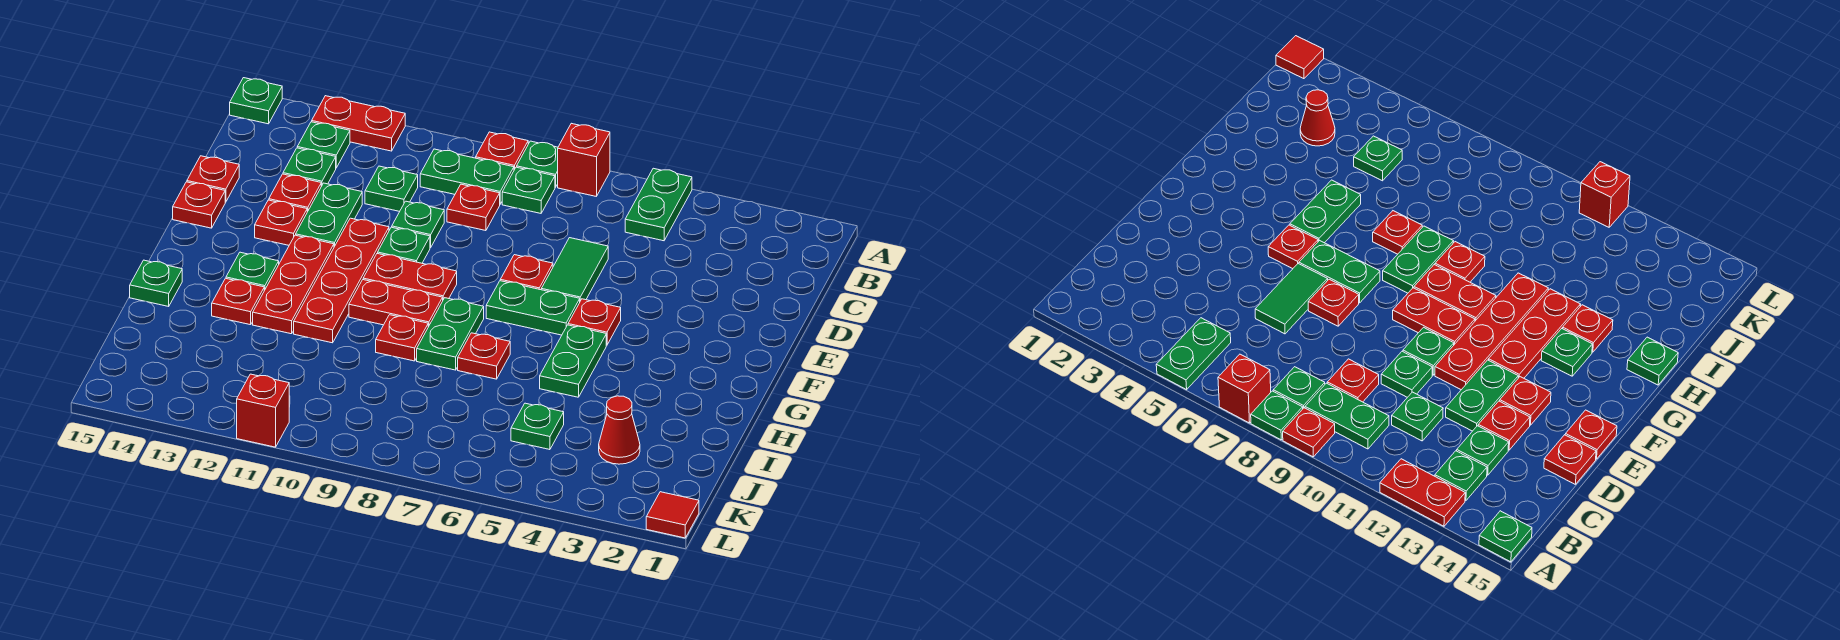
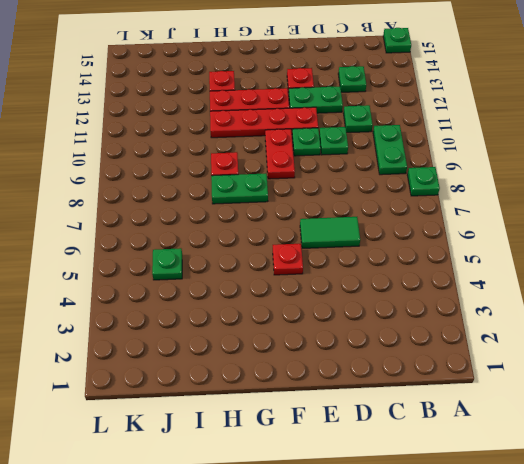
none -> green 1x2 plate [625,168,692,241]
none -> red 1x1 brick [558,123,610,196]
none -> red 1x1 plate [476,132,528,170]
none -> red 1x2 plate [312,96,405,151]

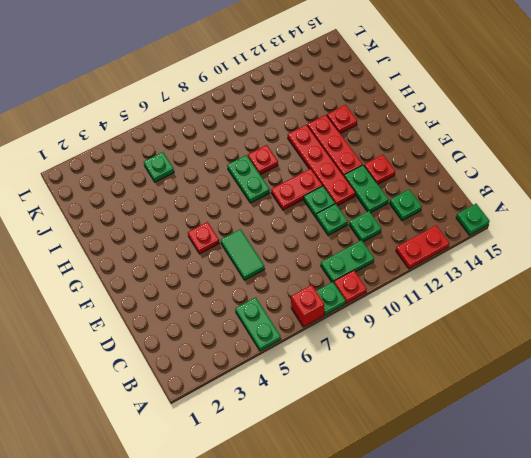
none -> green 1x1 plate [502,167,555,213]
none -> green 1x1 plate [297,122,350,168]
none -> red 1x1 plate [447,184,500,231]
none -> red 1x1 plate [269,174,321,212]

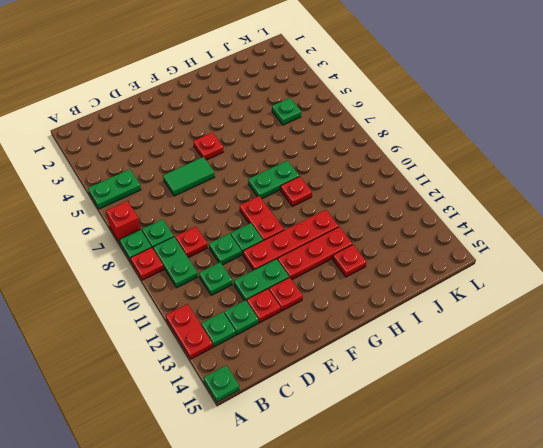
none -> red 1x1 plate [187,156,239,202]
none -> red 1x1 plate [500,255,553,290]
none -> red 1x1 plate [173,182,225,228]
none -> green 1x2 plate [486,281,580,335]

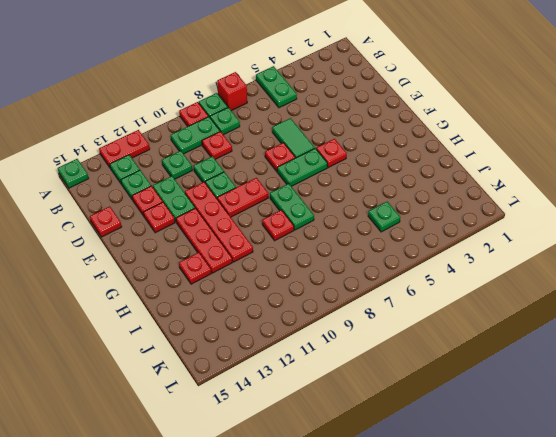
none -> red 1x1 plate [173,182,225,228]
none -> green 1x2 plate [540,325,606,397]
none -> red 1x2 plate [349,280,443,327]
none -> green 1x1 plate [226,252,279,290]

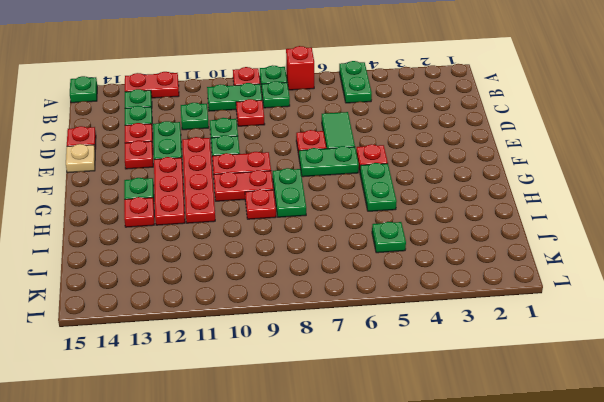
tan 1x1 plate [66,144,95,173] -> red 1x1 plate [173,182,225,228]
none -> red 1x1 plate [458,333,510,379]
none -> green 1x1 plate [130,260,182,306]
none -> red 1x1 cone [599,396,640,464]
none -> red 1x1 tile [646,492,699,538]

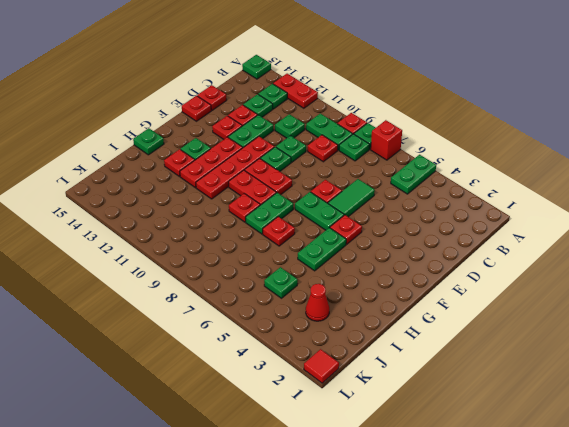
none -> red 1x1 brick [237,374,289,447]

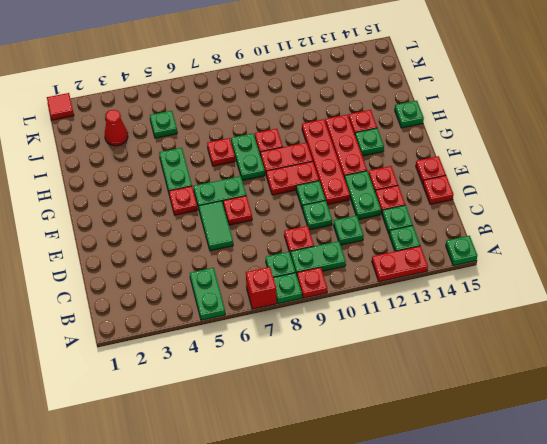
none -> red 1x1 brick [237,374,289,447]

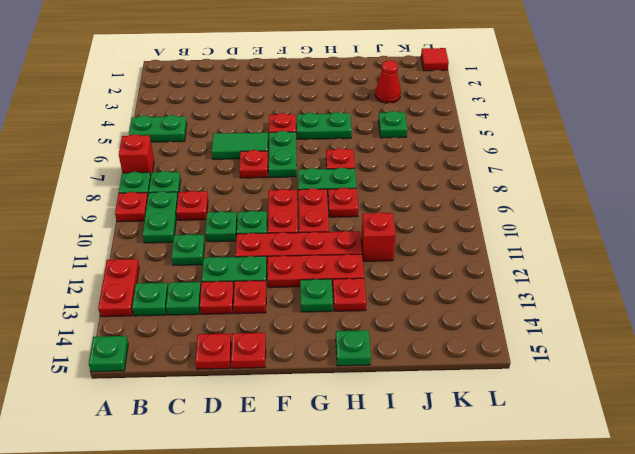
red 1x1 brick [361,212,396,261] -> red 1x1 brick moved to [237,374,289,447]

